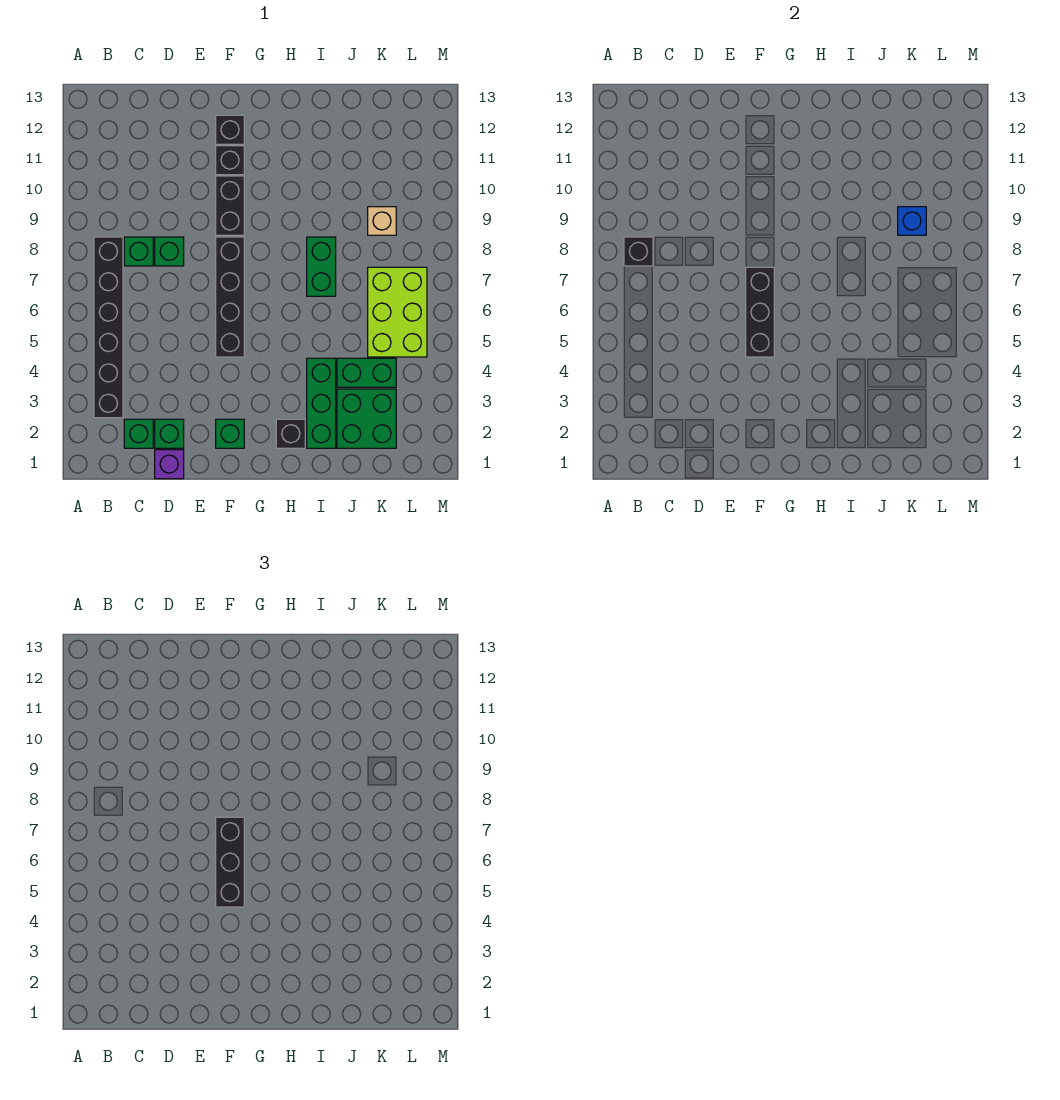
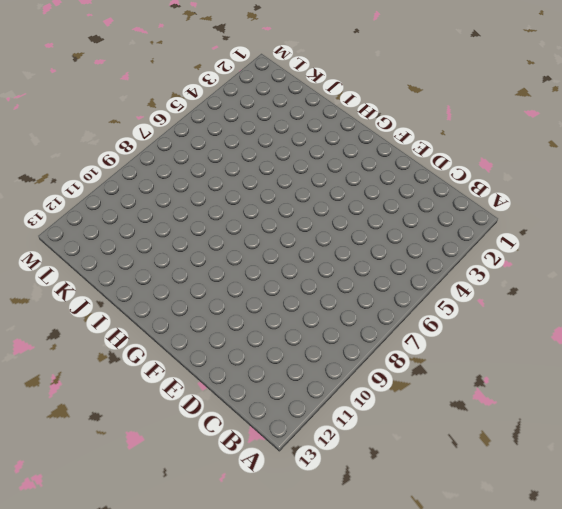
none -> black 1x6 brick [94,237,123,418]
none -> green 1x1 brick [124,419,153,448]
none -> green 1x1 brick [124,237,153,266]

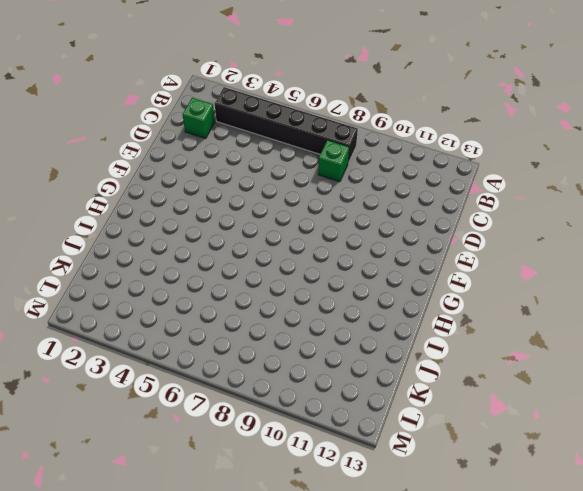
none -> purple 1x1 brick [155,450,184,479]
none -> green 1x1 brick [155,419,184,448]
none -> green 1x1 brick [155,237,184,266]

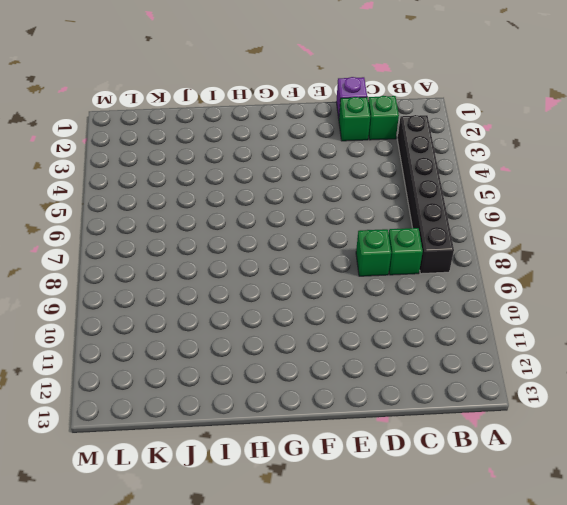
none -> green 1x1 brick [216,419,244,448]
none -> black 1x4 brick [216,237,244,357]
none -> black 1x2 brick [216,176,244,235]

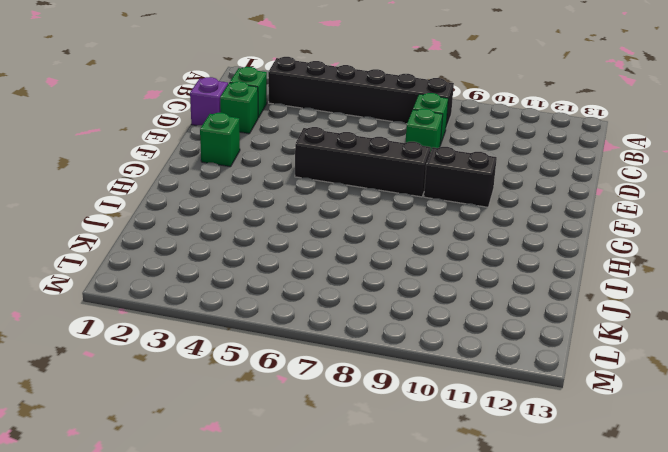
none -> black 1x1 brick [216,146,244,175]
none -> black 1x1 brick [216,115,244,144]
none -> black 1x1 brick [276,419,305,448]

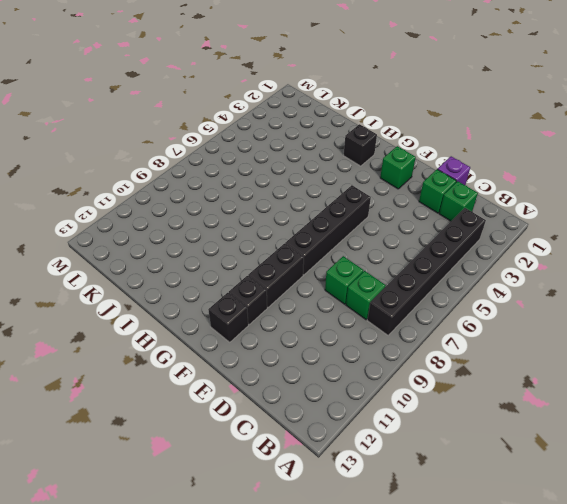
none -> green 1x3 brick [307,358,336,448]
none -> green 1x2 brick [307,237,336,296]
none -> green 2x2 brick [337,389,396,448]

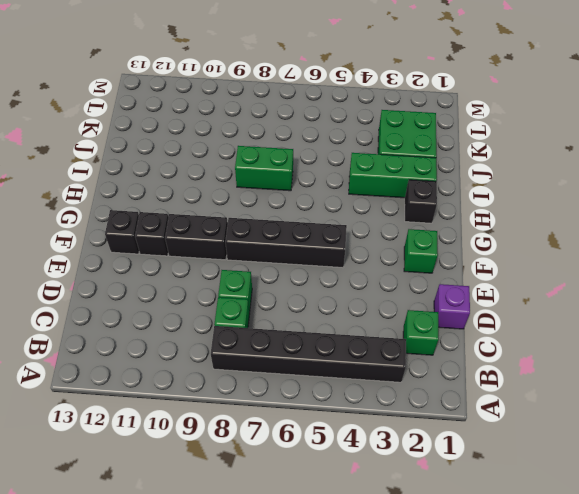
none -> green 1x1 brick [155,419,184,448]
none -> green 1x2 brick [337,358,396,387]
none -> lime 2x3 brick [368,267,427,357]

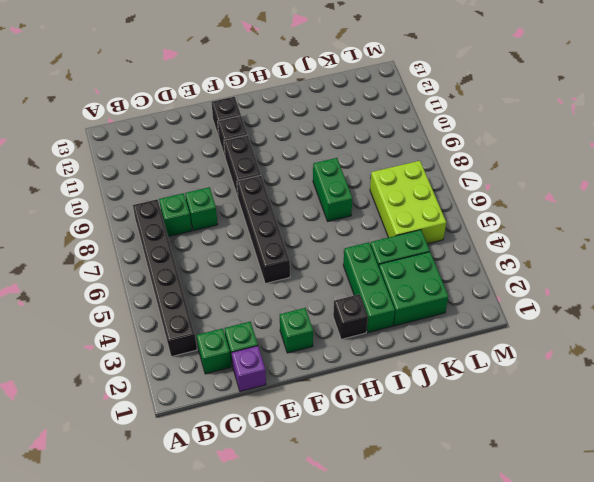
none -> tan 1x1 brick [368,207,396,235]
none -> black 1x1 brick [624,237,653,266]
none -> black 1x3 brick [746,267,774,357]

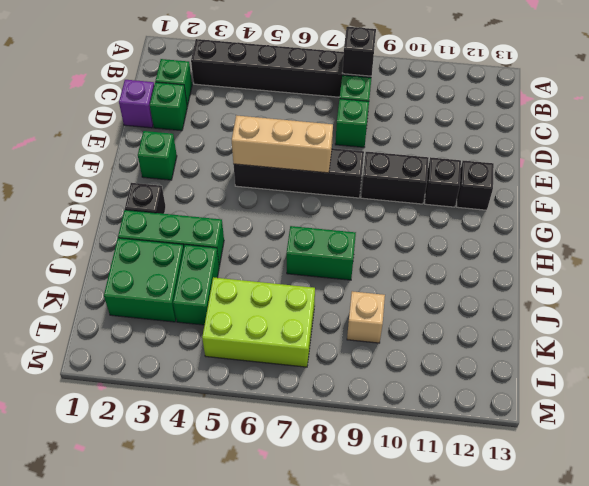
tan 1x3 brick [232,115,333,173] -> black 1x3 brick [746,267,774,357]
none -> blue 1x1 brick [898,207,926,235]
none -> black 1x3 brick [216,817,244,907]

